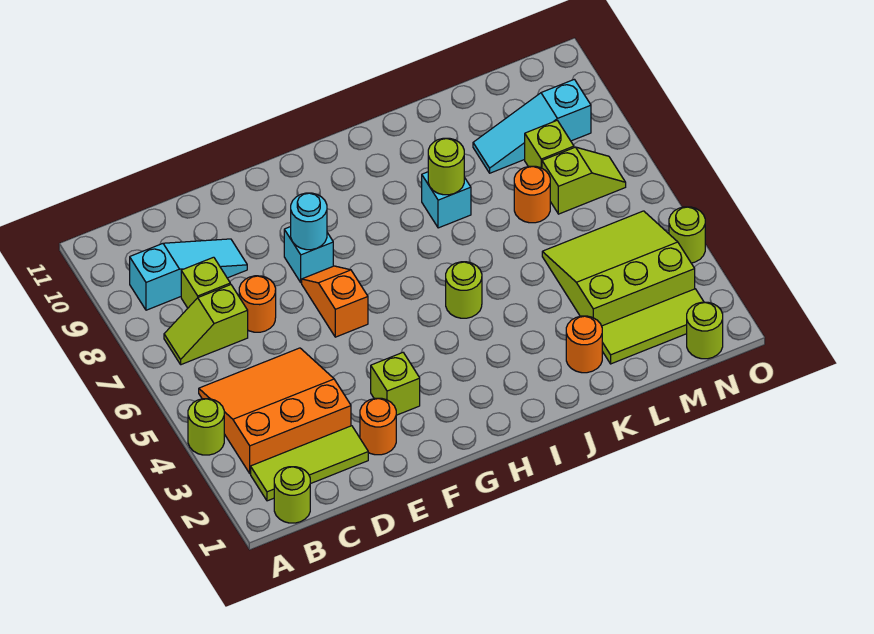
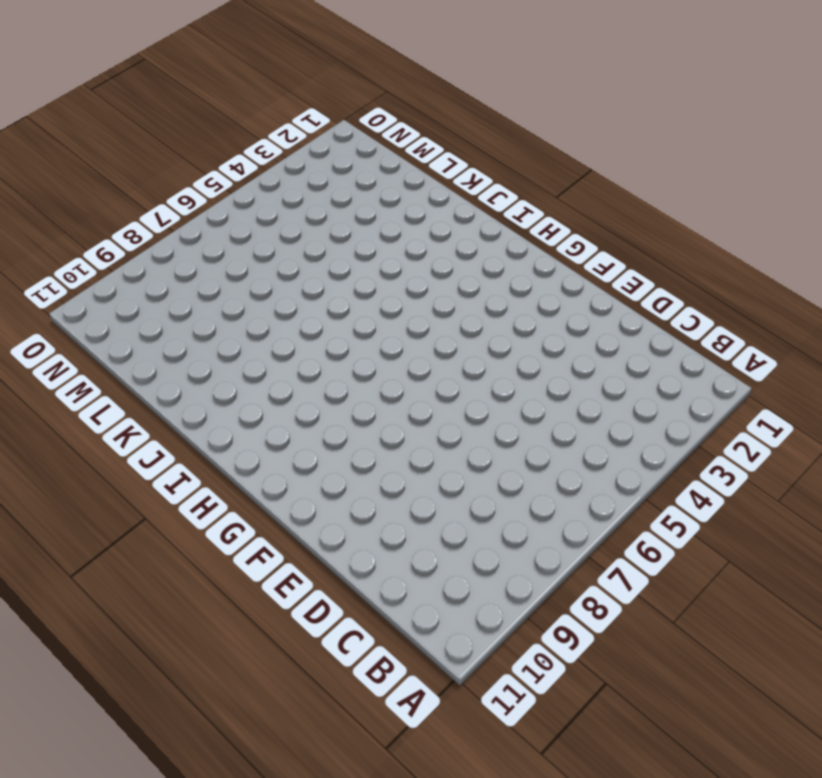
none -> lime 1x1 round brick [188,399,224,455]
none -> lime 1x1 round brick [274,467,310,523]
none -> lime 1x3 tile [251,426,368,501]

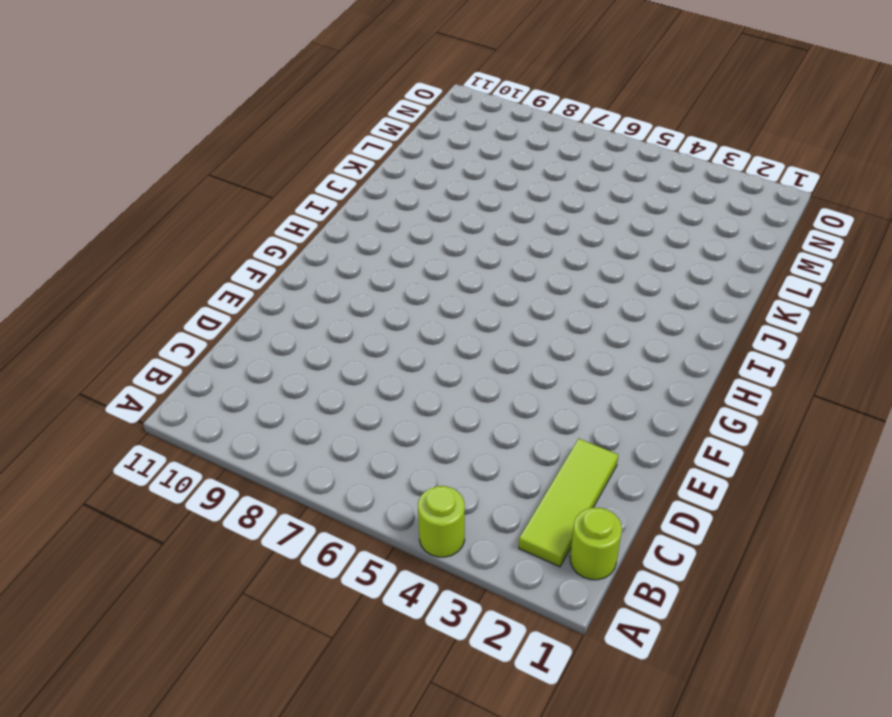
none -> orange 3x3 slope [199,348,351,473]
none -> lime 1x2 slope [164,285,248,365]
none -> cyan 1x3 slope [130,239,247,310]

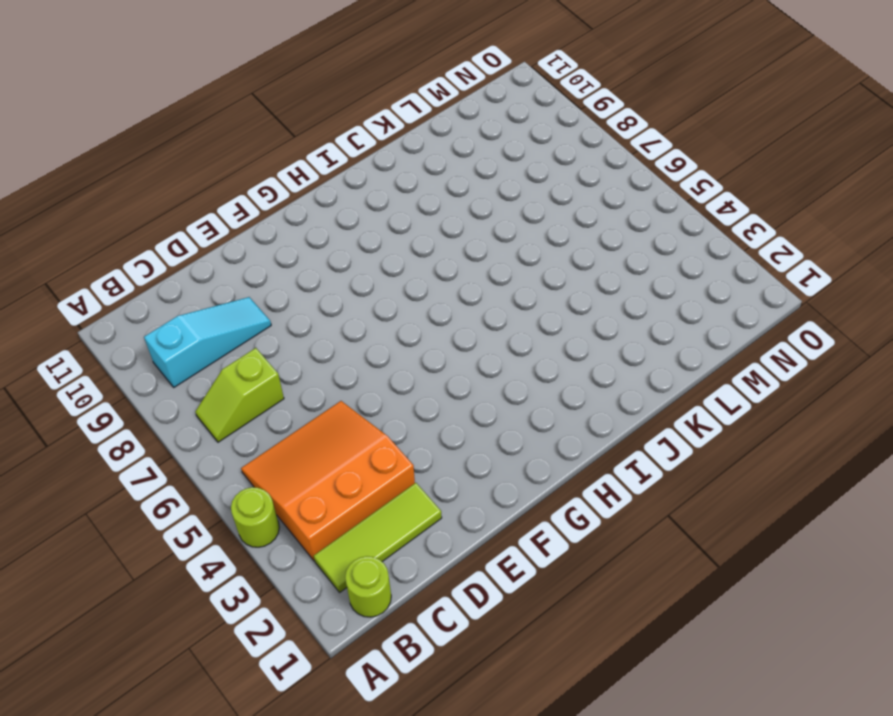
none -> lime 1x1 brick [181,257,230,308]
none -> orange 1x1 round brick [239,276,276,332]
none -> orange 1x1 round brick [360,398,396,455]

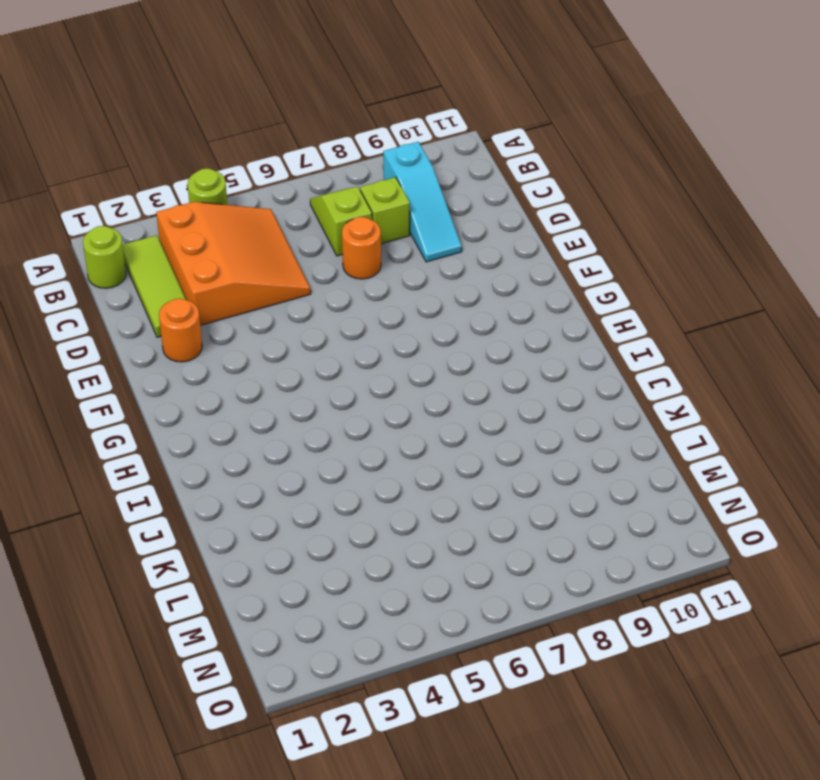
none -> lime 1x1 brick [371,353,420,415]
none -> orange 1x2 slope [302,266,368,337]
none -> cyan 1x1 brick [284,227,333,283]

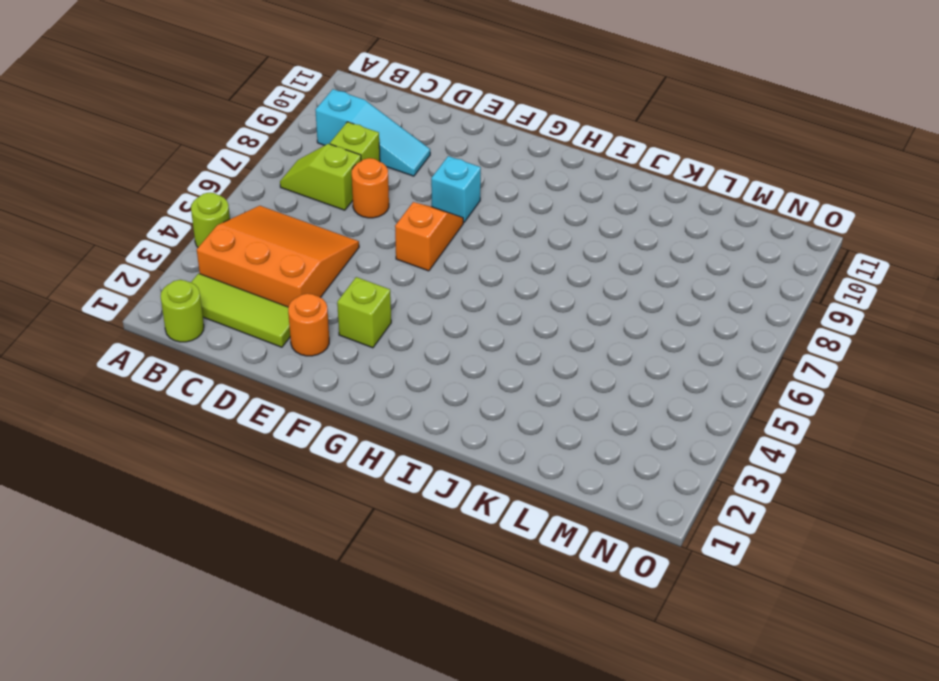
none -> lime 1x1 round brick [446,262,482,318]
none -> cyan 1x1 brick [422,172,471,228]
none -> orange 1x1 round brick [566,316,602,373]

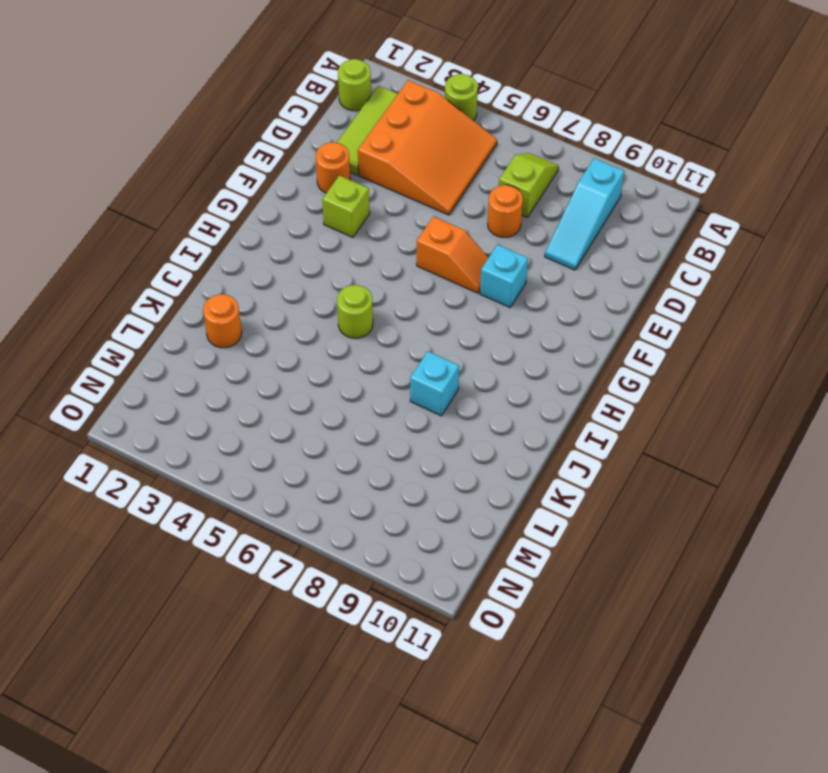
none -> lime 1x1 brick [181,257,230,308]
none -> lime 1x3 tile [602,289,704,364]
none -> lime 3x3 slope [542,211,695,326]

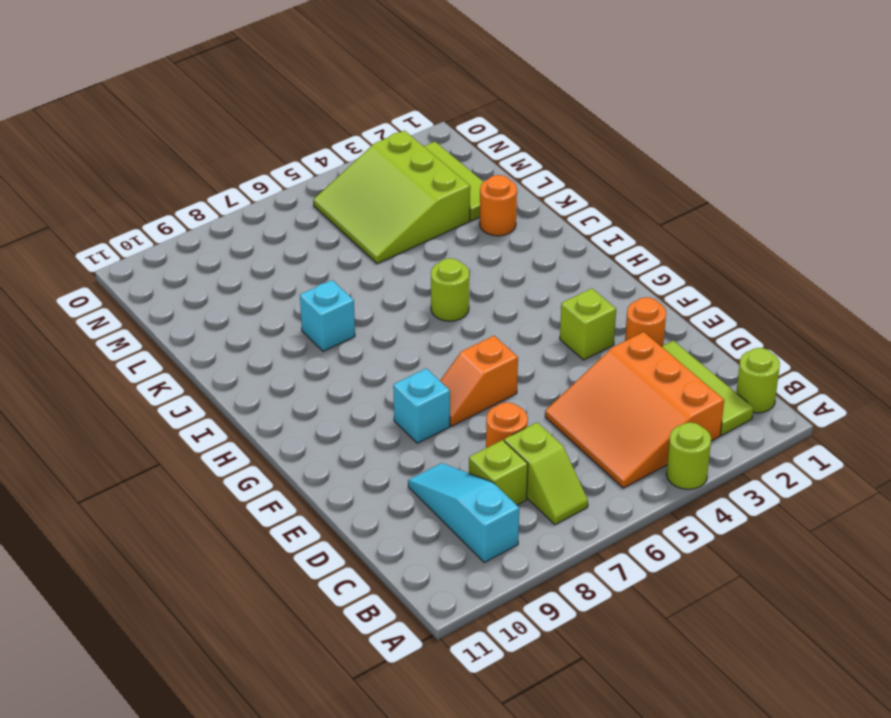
none -> orange 1x1 round brick [514,166,550,223]
none -> cyan 1x3 slope [473,79,591,173]
none -> lime 1x2 slope [542,147,626,214]

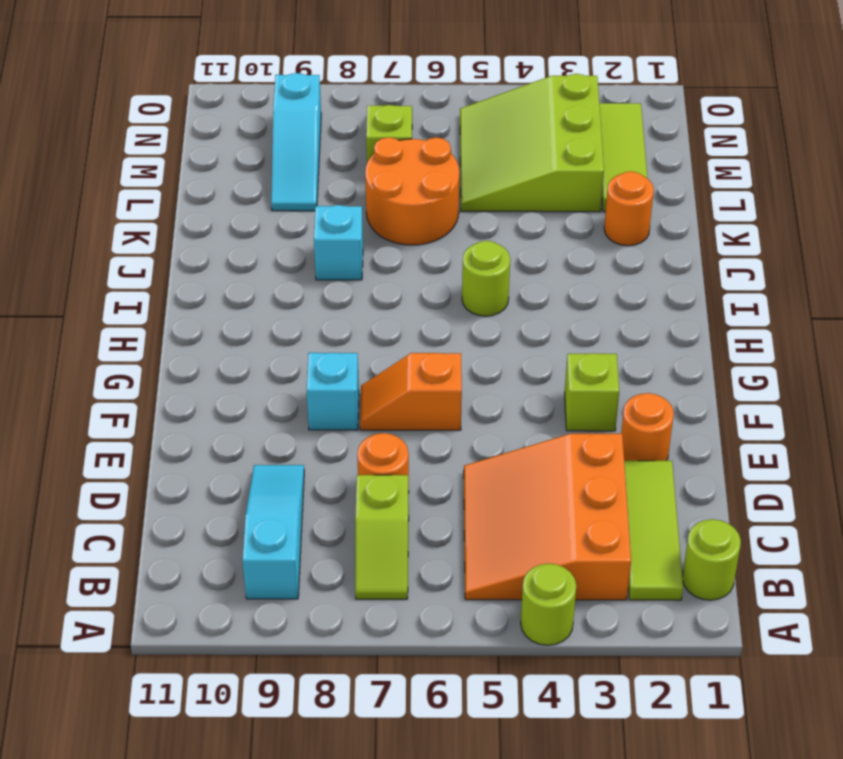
orange 2x2 round brick [365,137,459,245] -> orange 1x1 round brick [514,166,550,223]
none -> lime 1x1 brick [181,257,230,308]
none -> lime 1x1 brick [525,120,574,168]
none -> lime 1x1 round brick [687,302,723,359]

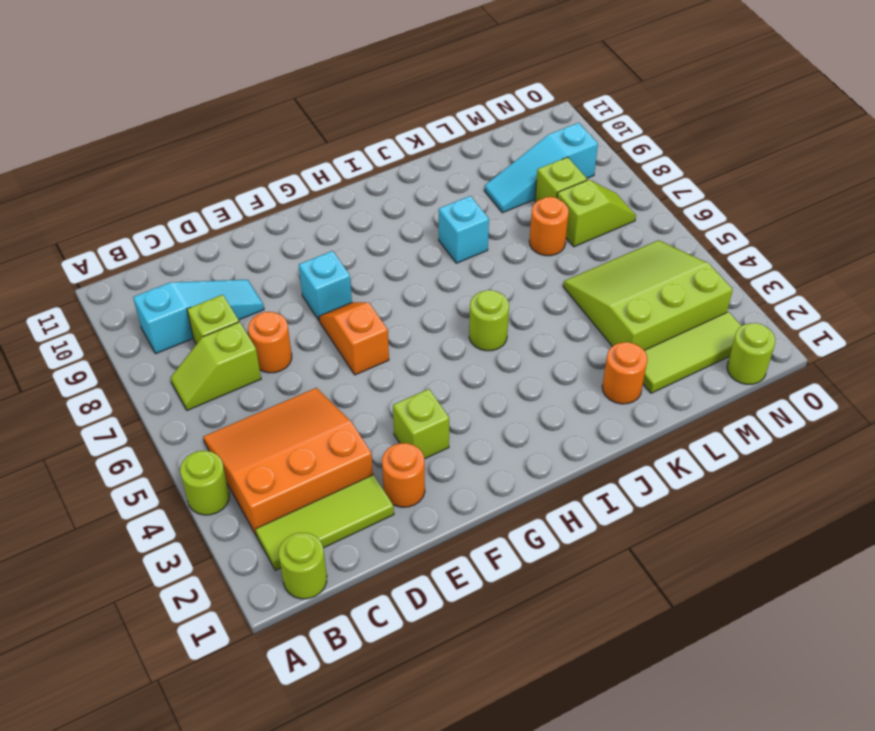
none -> lime 1x1 round brick [669,207,705,263]
none -> cyan 1x1 round brick [291,193,327,250]
none -> lime 1x1 round brick [428,138,464,195]

